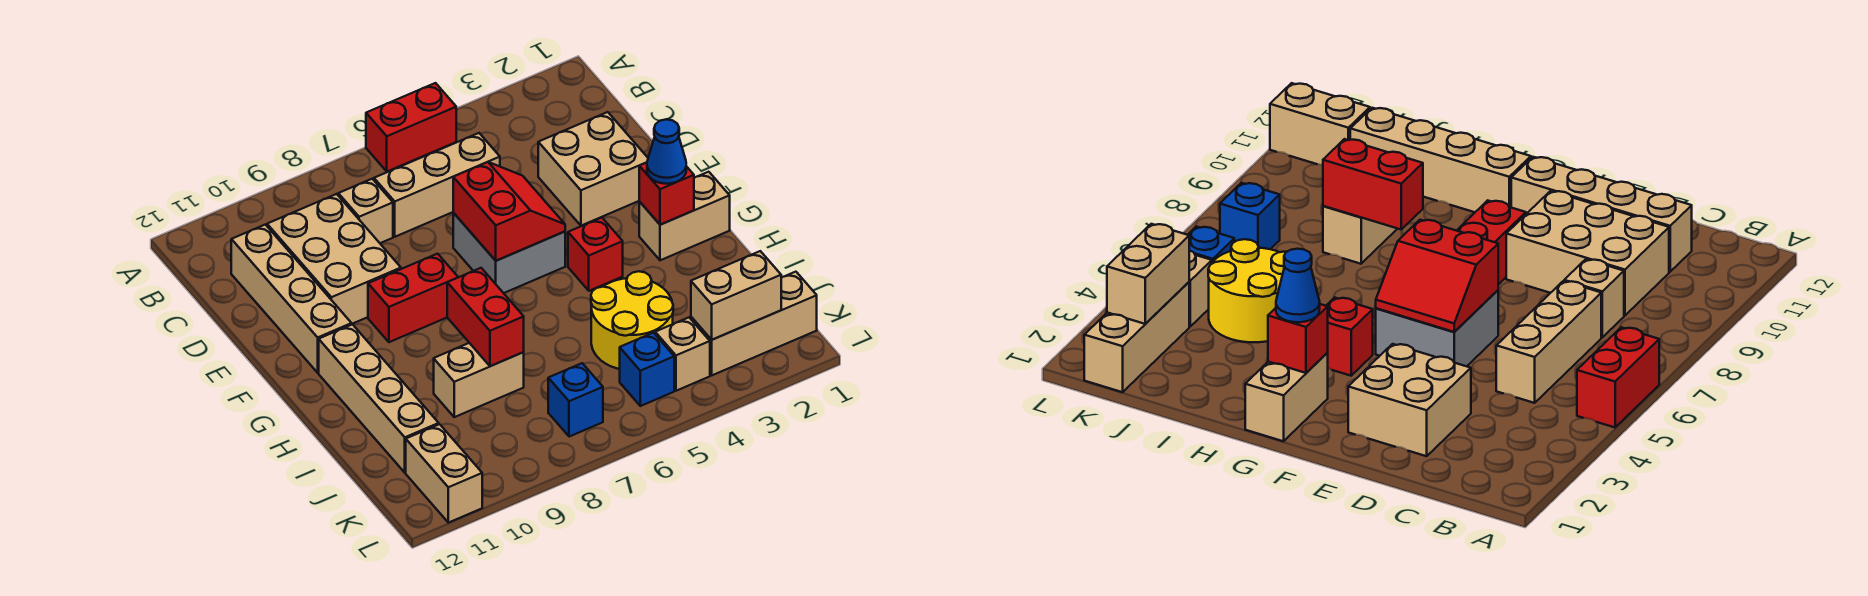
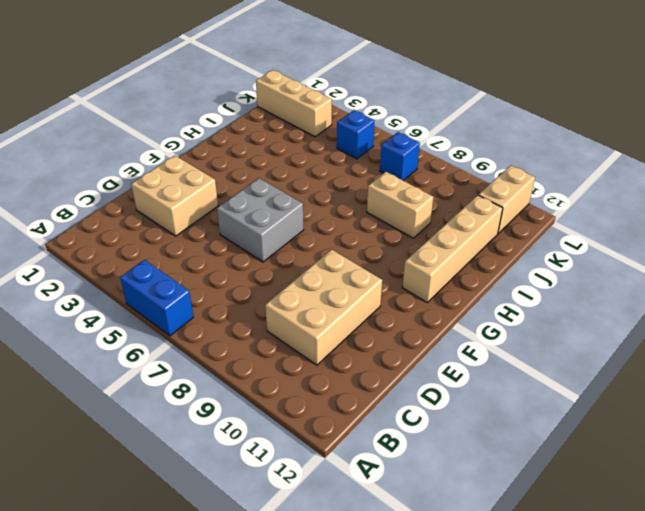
blue 1x2 brick [120,260,193,336] -> red 1x2 brick [366,83,456,172]
none -> tan 1x3 brick [374,133,500,237]
none -> tan 1x1 brick [338,179,393,243]
none -> tan 1x4 brick [231,225,352,373]

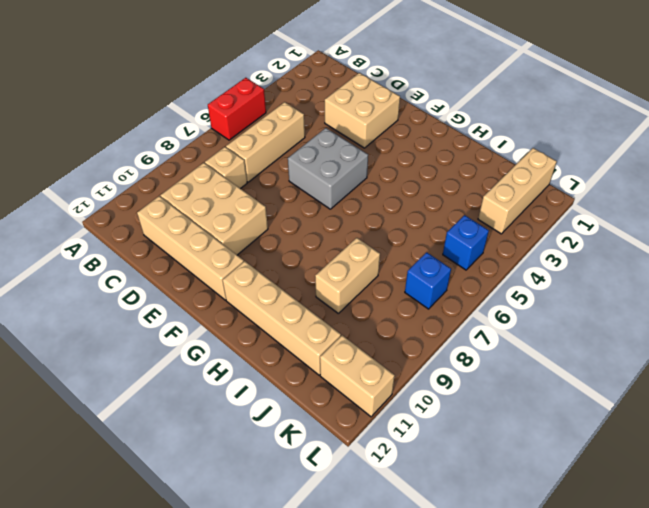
none -> red 1x2 brick [368,254,458,342]
none -> tan 1x2 brick [639,172,730,260]
none -> red 1x1 brick [568,218,623,291]

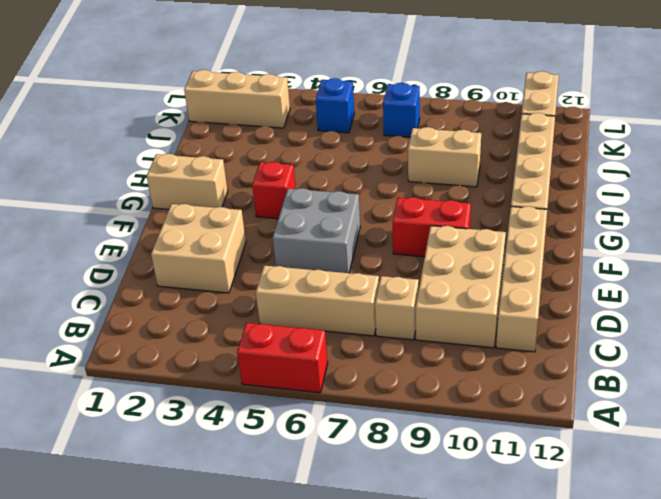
none -> yellow 2x2 round brick [591,271,673,369]
none -> tan 1x1 brick [655,318,710,391]
none -> red 2x2 slope [453,162,565,261]

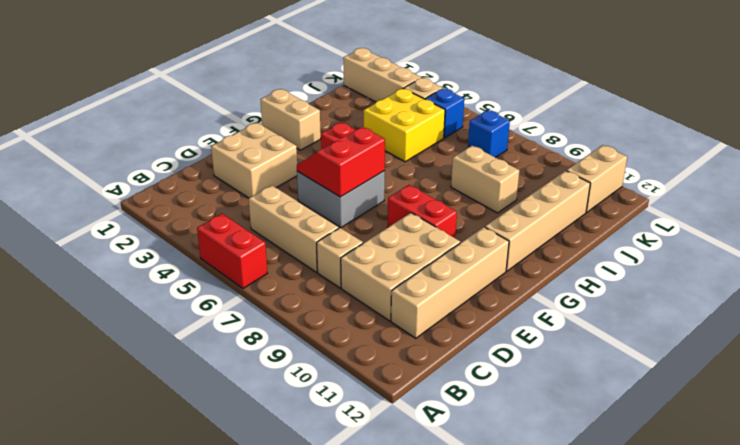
yellow 2x2 brick [364,89,445,162] -> yellow 2x2 round brick [591,271,673,369]
none -> red 1x1 brick [639,162,694,225]
none -> red 1x2 brick [447,268,524,366]
none -> tan 1x2 brick [691,251,781,340]

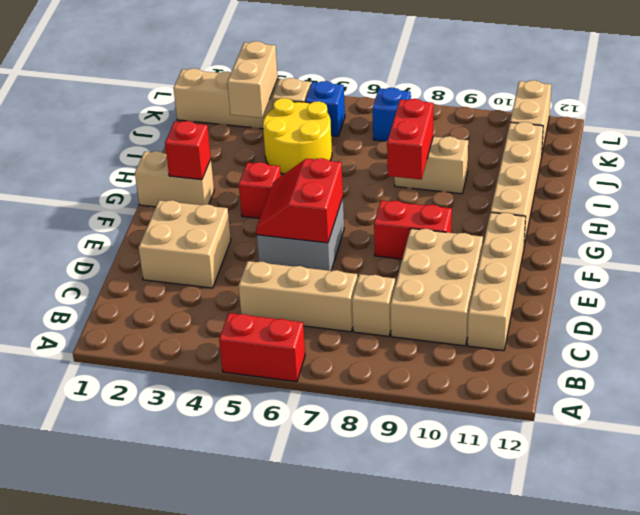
tan 1x2 brick [228,41,278,118] -> tan 1x2 brick turned to [691,251,781,340]
none -> blue 1x1 cone [647,119,686,184]

